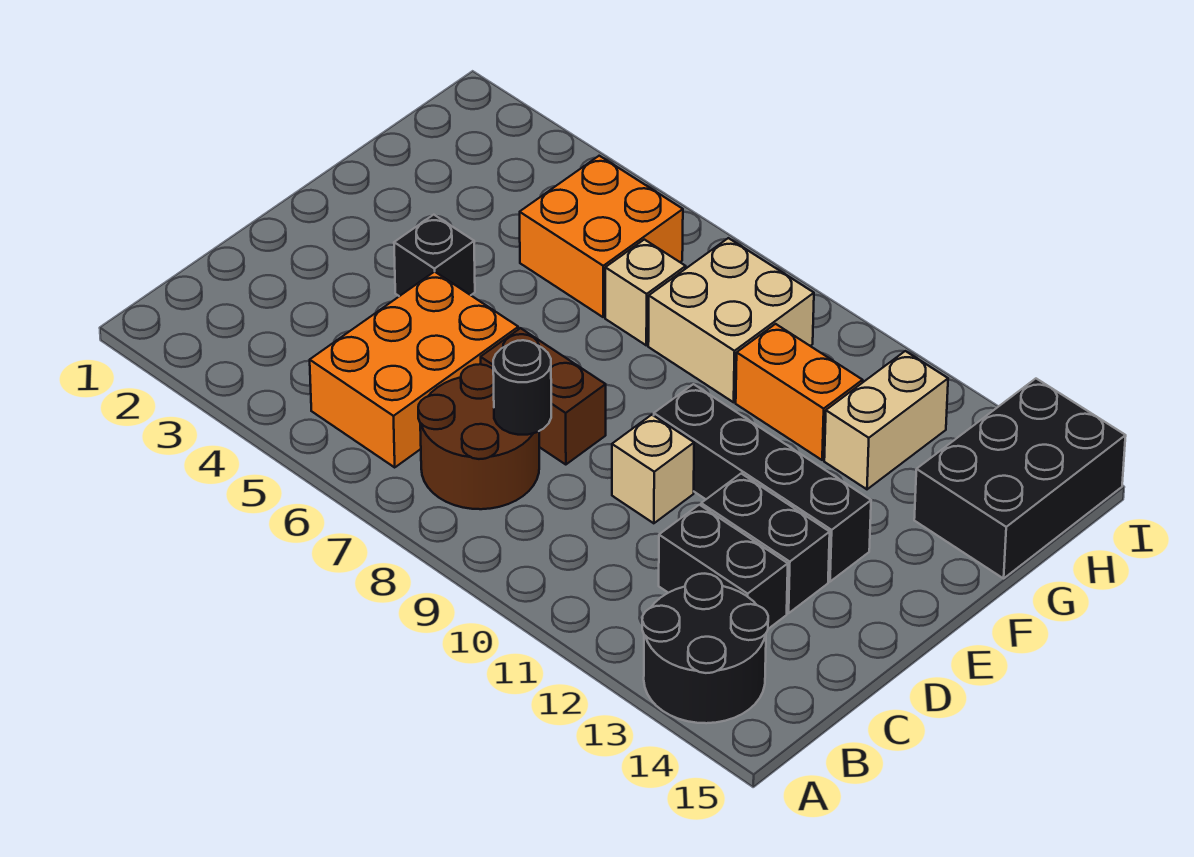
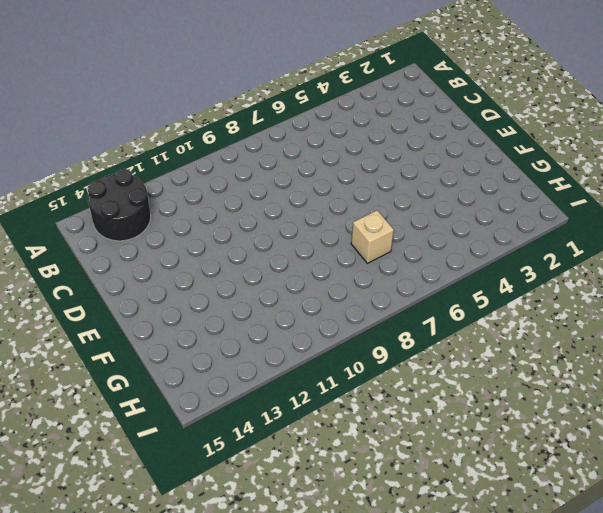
none -> orange 2x3 brick [310,272,518,467]
none -> brown 2x2 round brick [418,364,539,509]
none -> black 1x2 brick [659,505,788,629]

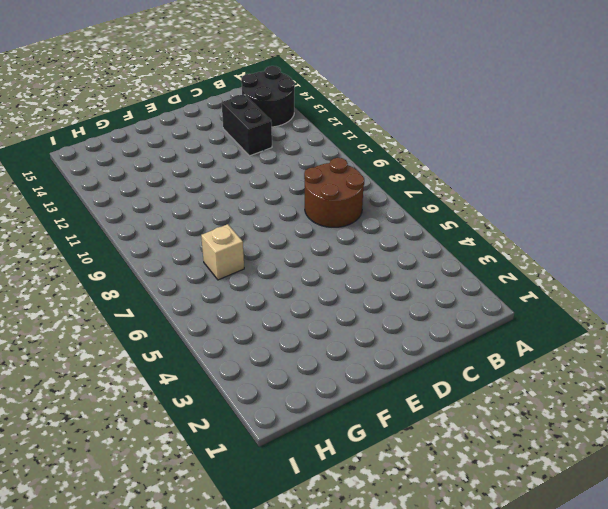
none -> orange 2x3 brick [310,272,518,467]
none -> brown 1x2 brick [481,328,606,465]
none -> tan 1x1 brick [612,415,694,523]

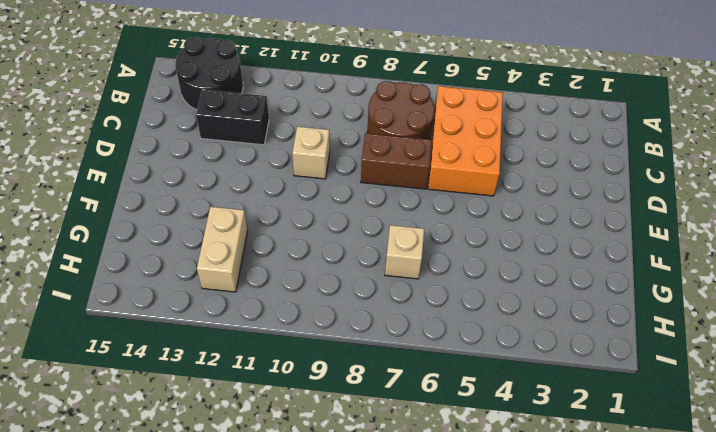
none -> black 1x2 brick [701,474,830,613]
none -> black 1x1 brick [394,215,475,296]
none -> black 1x4 brick [654,384,871,582]

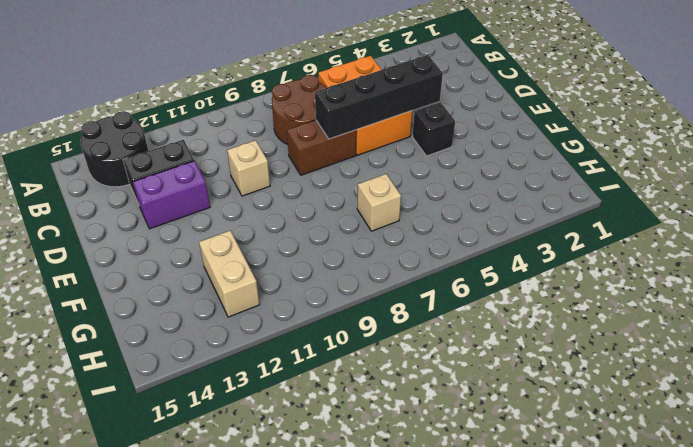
black 1x4 brick [315,55,443,139] -> black 1x4 brick moved to [654,384,871,582]
purple 1x2 brick [133,161,210,229] -> black 1x2 brick [701,474,830,613]
none -> orange 2x2 brick [520,156,683,317]
none -> tan 2x2 brick [648,238,814,402]
none -> orange 1x2 brick [736,324,863,460]

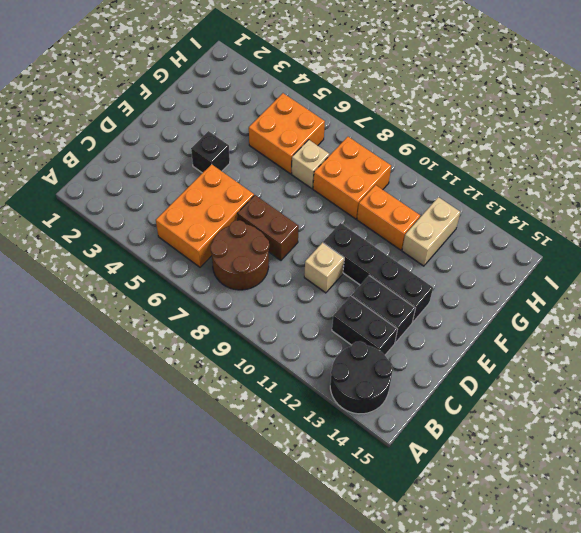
orange 2x2 brick [313,137,391,219] -> tan 2x2 brick [648,238,814,402]
none -> black 2x3 brick [914,379,1126,578]
none -> black 1x1 round brick [493,340,551,435]

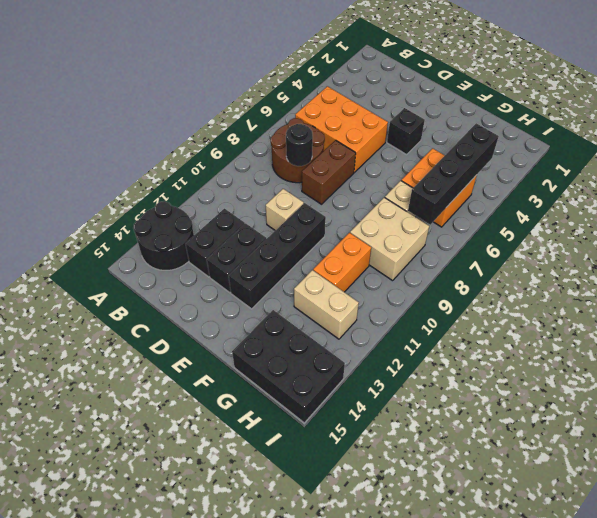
black 1x4 brick [408,123,499,224] -> none

